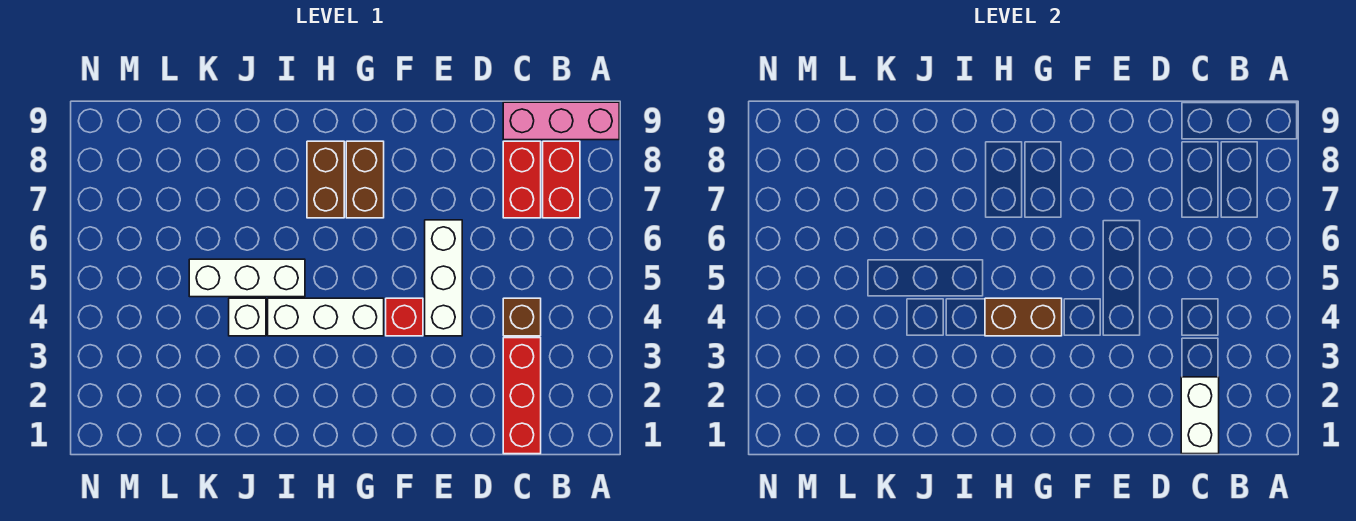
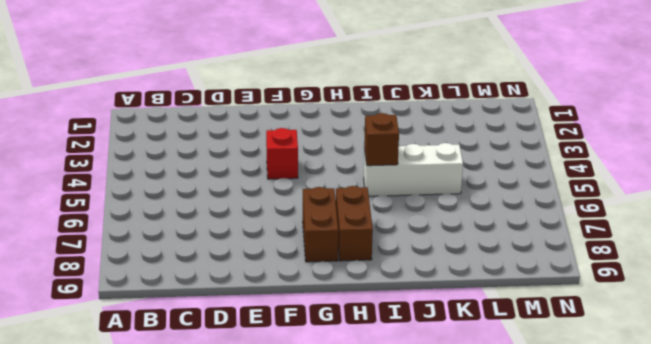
brown 1x1 brick [364,113,399,166] -> brown 1x1 brick moved to [503,298,541,336]
none -> pink 1x3 brick [503,102,619,140]
none -> red 1x2 brick [543,141,580,218]
none -> red 1x3 brick [503,338,541,454]

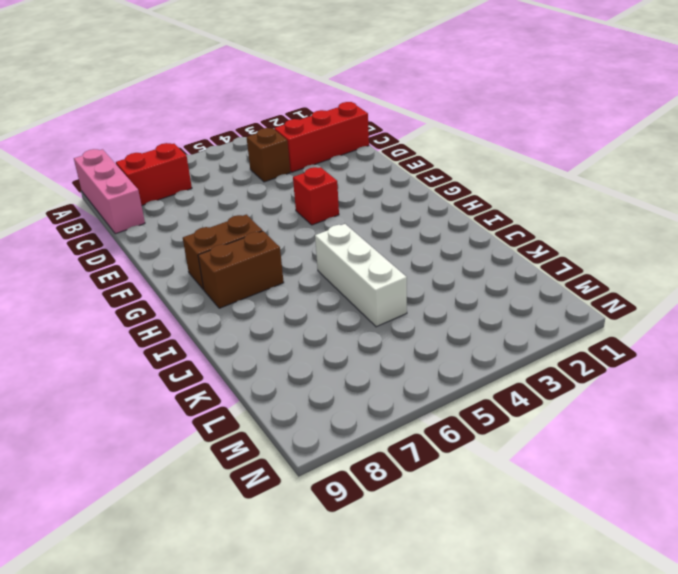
none -> red 1x2 brick [503,141,541,218]
none -> white 1x3 brick [425,220,462,336]
none -> white 1x3 brick [268,298,384,336]

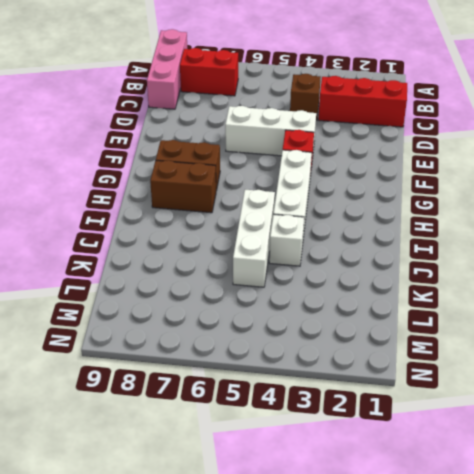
none -> red 1x2 brick [503,141,541,218]
none -> white 1x2 brick [1181,377,1219,454]
none -> brown 1x2 brick [985,298,1062,336]

